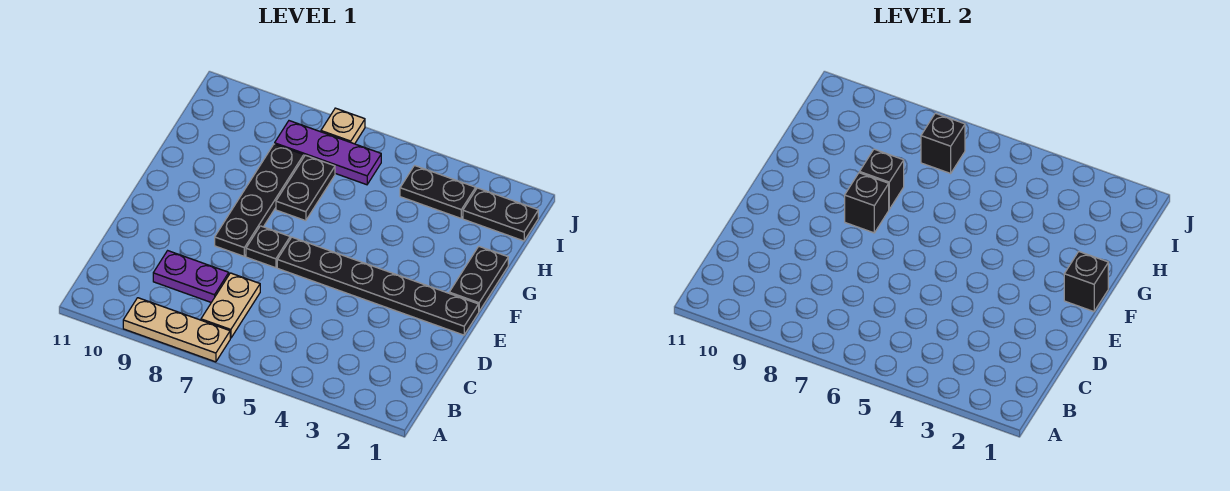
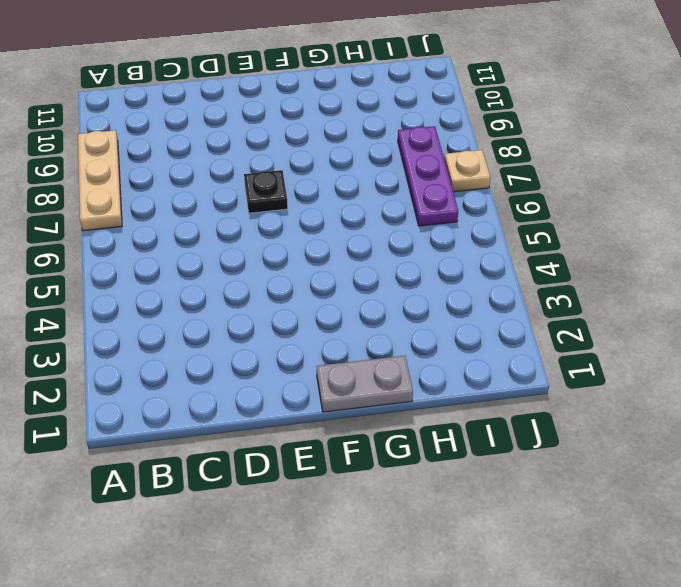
grey 1x2 plate [317,356,413,412] -> black 1x2 plate [449,247,508,311]
none -> tan 1x2 plate [201,273,260,338]
none -> purple 1x2 plate [153,251,229,302]
none -> black 1x6 plate [277,237,479,335]

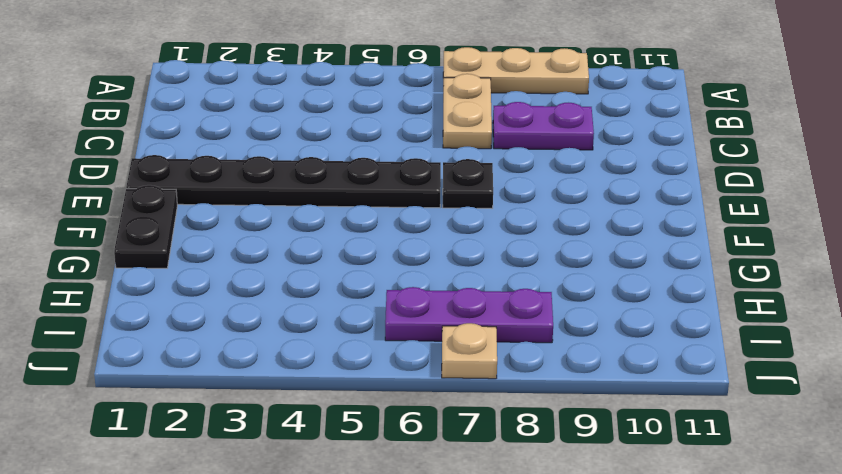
none -> black 1x4 plate [215,144,304,256]
none -> black 1x2 plate [276,155,335,221]
none -> black 1x2 plate [463,188,538,241]

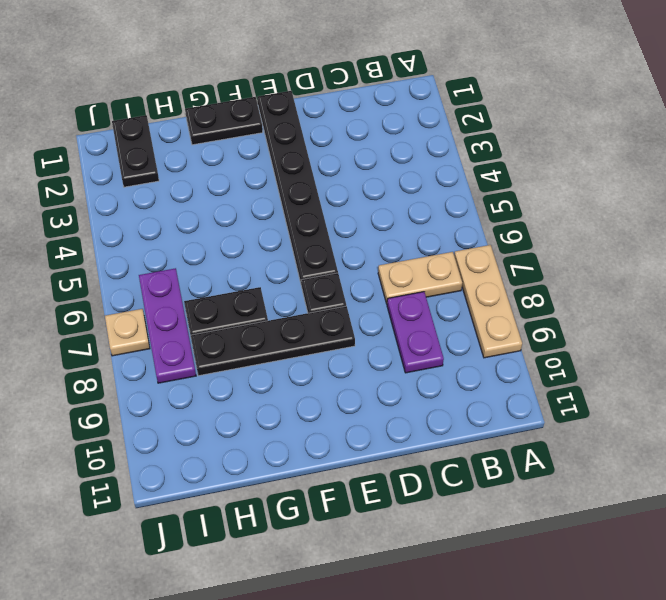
none -> black 1x2 plate [400,166,476,218]
none -> black 1x1 brick [1064,252,1108,312]
none -> black 1x1 brick [845,173,889,233]

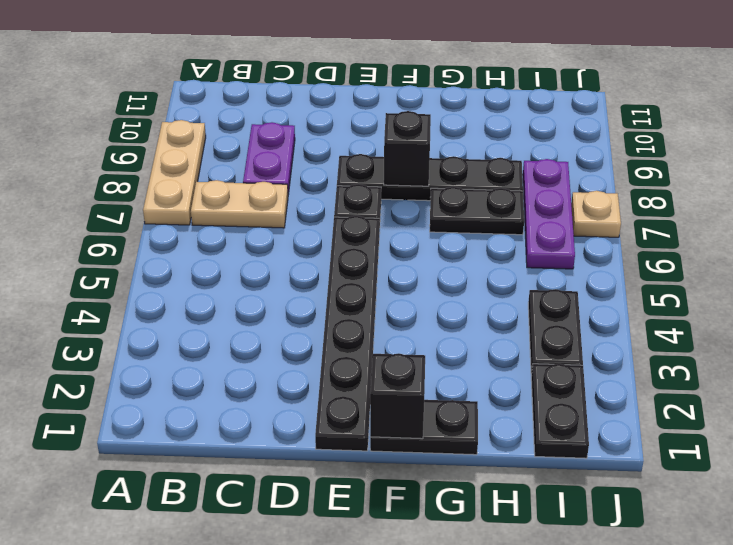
none -> black 1x1 brick [860,149,904,209]
none -> black 1x1 brick [921,113,965,173]

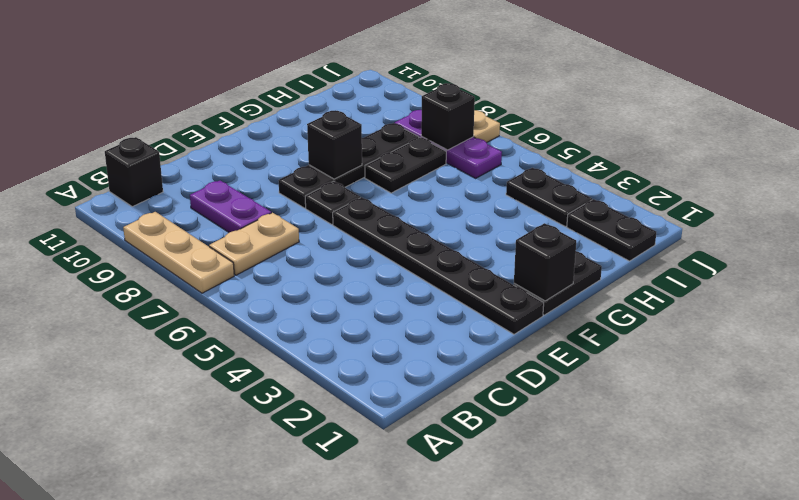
black 1x1 brick [105,137,163,207] -> black 1x1 brick moved to [860,149,904,209]

